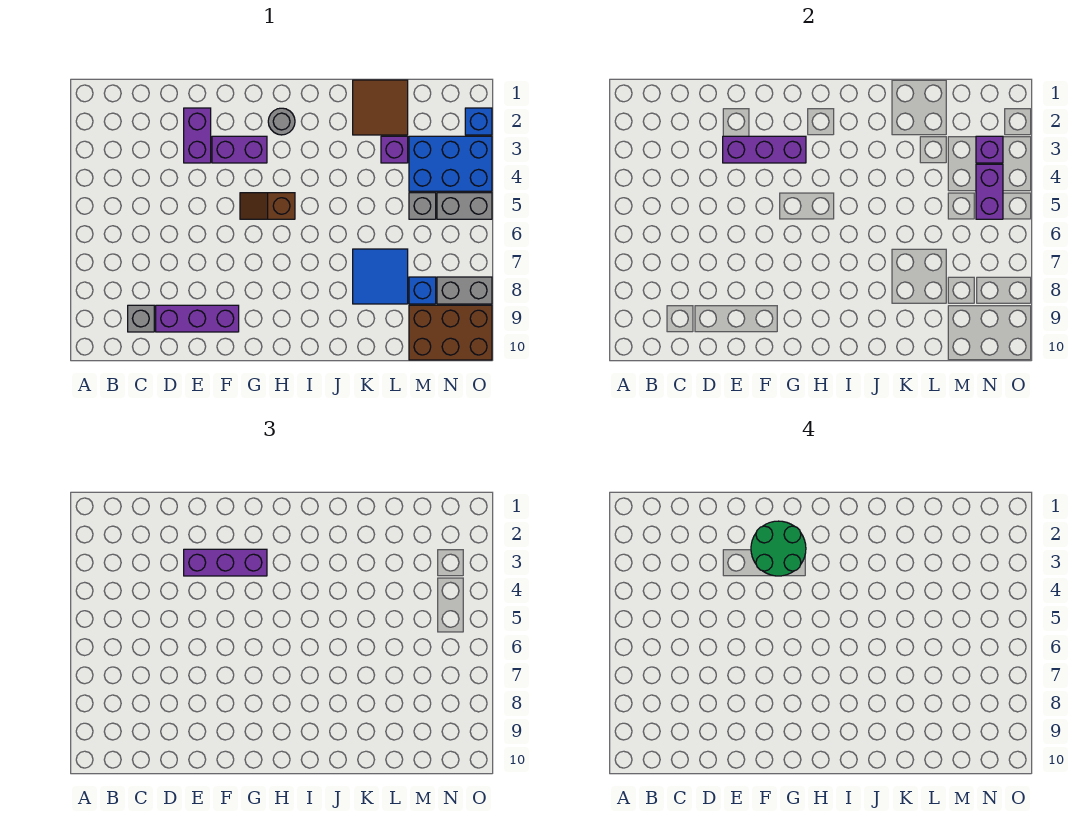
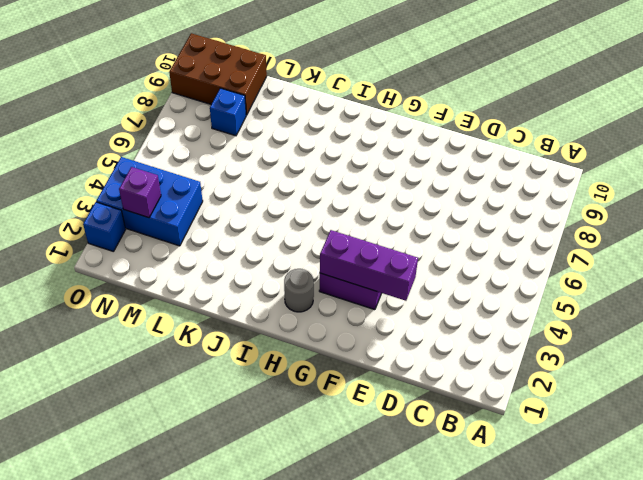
none -> grey 1x1 brick [128,305,154,332]
none -> purple 1x3 brick [156,305,239,332]
none -> purple 1x2 brick [184,108,211,163]

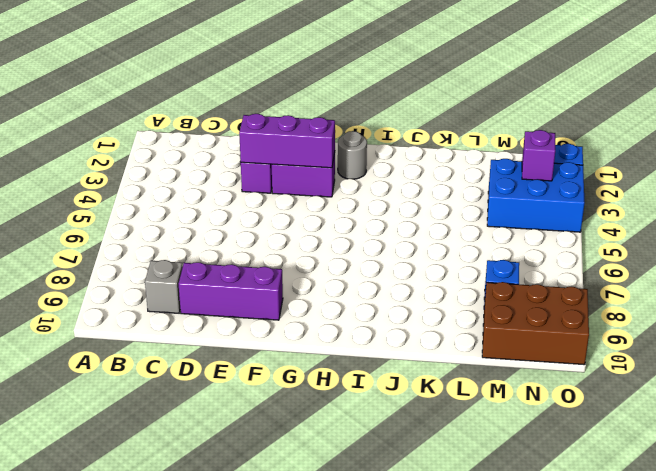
none -> brown 1x2 slope [240,193,295,219]
none -> brown 2x2 tile [353,80,408,135]
none -> blue 2x2 tile [353,249,408,304]

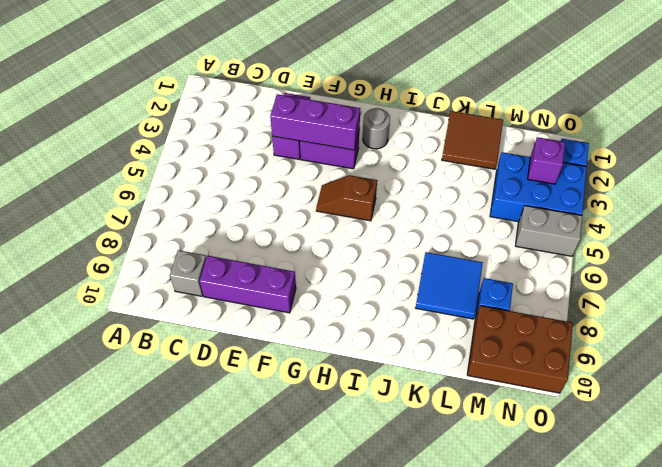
none -> purple 1x1 brick [381,136,408,163]
none -> grey 1x1 brick [409,193,436,219]
none -> grey 1x2 brick [437,277,492,304]

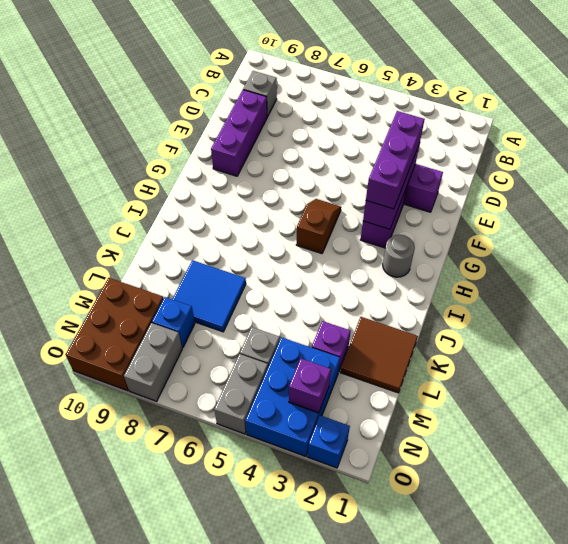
none -> purple 1x2 brick [976,164,1003,219]
none -> green 2x2 round brick [751,521,806,576]

